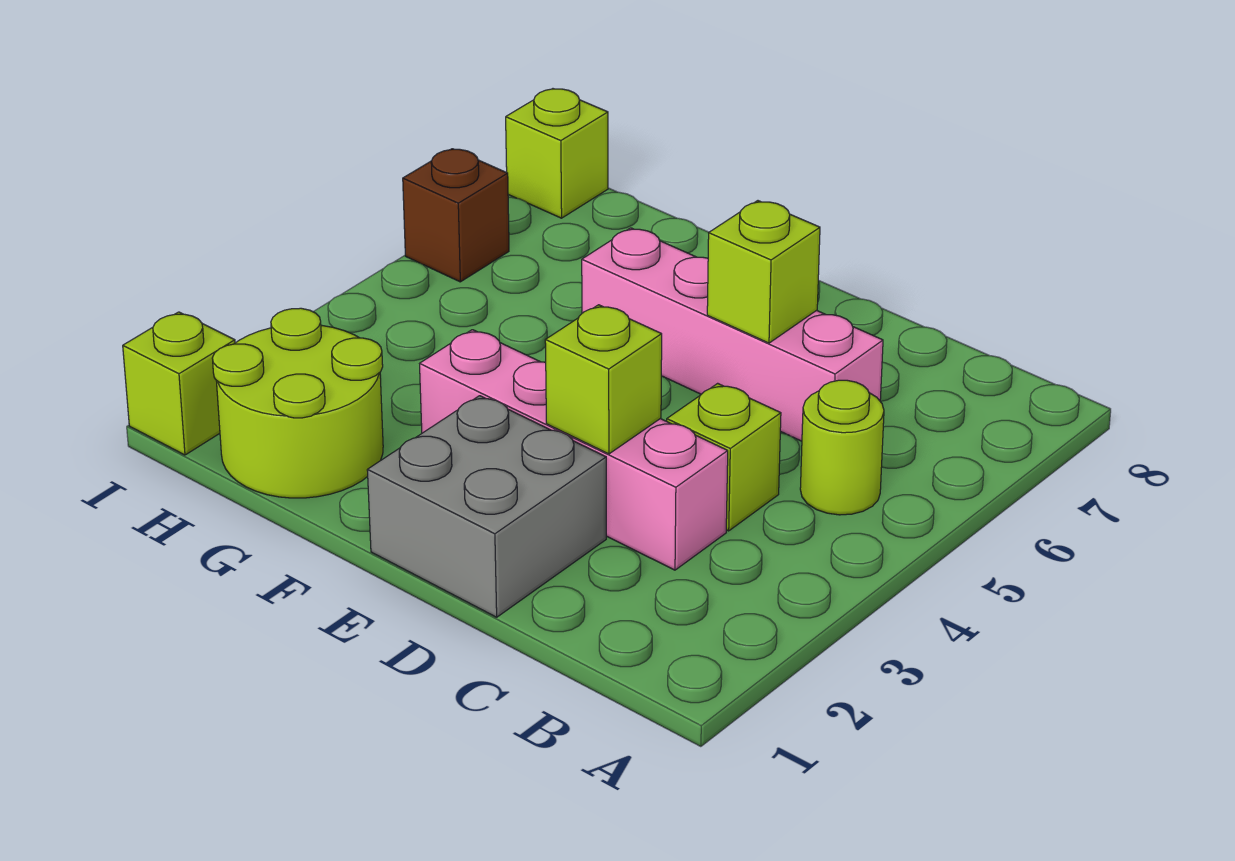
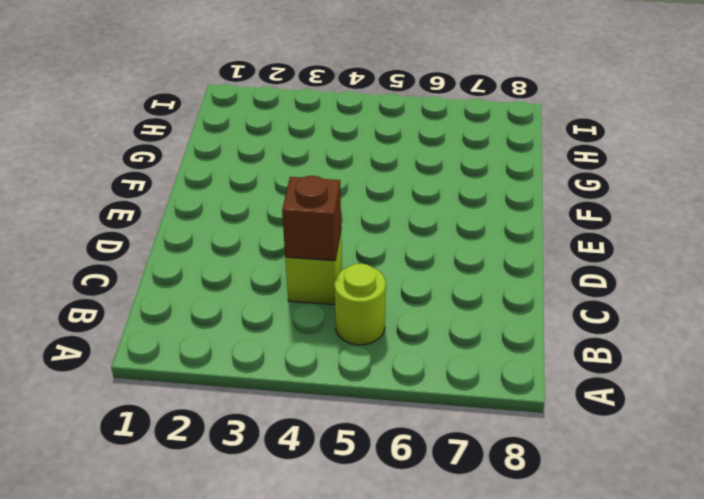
brown 1x1 brick [282,176,341,261] -> brown 1x1 brick moved to [403,149,509,282]
none -> pink 1x4 brick [420,330,728,570]
none -> pink 1x4 brick [582,228,883,441]

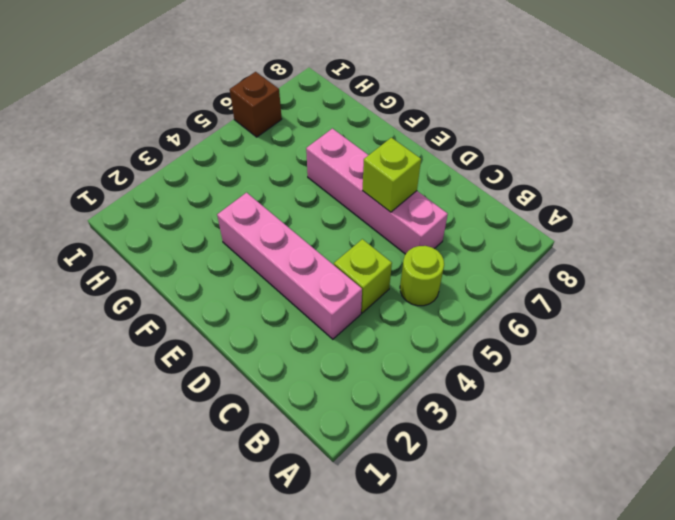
none -> grey 2x2 brick [367,396,606,617]
none -> lime 2x2 round brick [212,308,383,498]

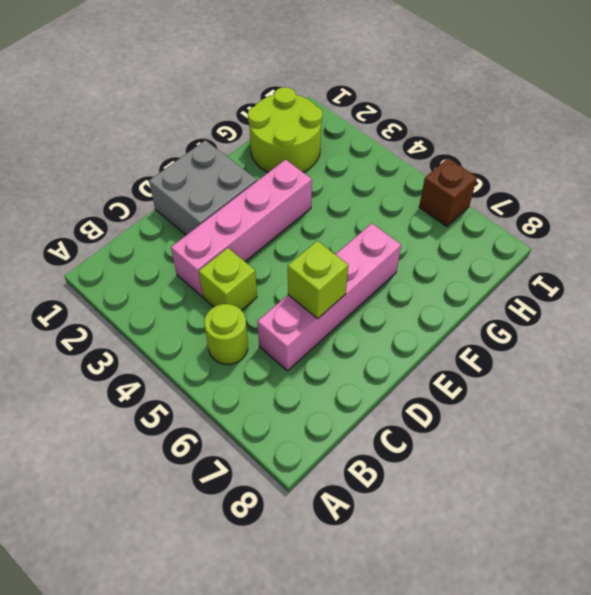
none -> lime 1x1 brick [123,312,235,455]
none -> lime 1x1 brick [506,89,608,218]

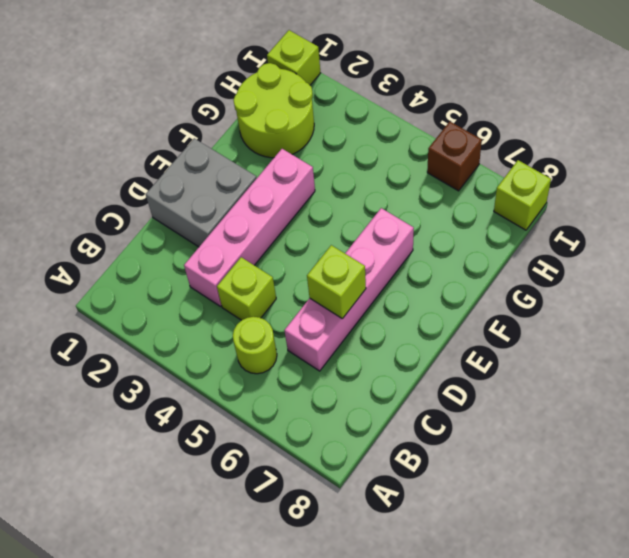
none -> lime 1x1 brick [545,305,662,454]

